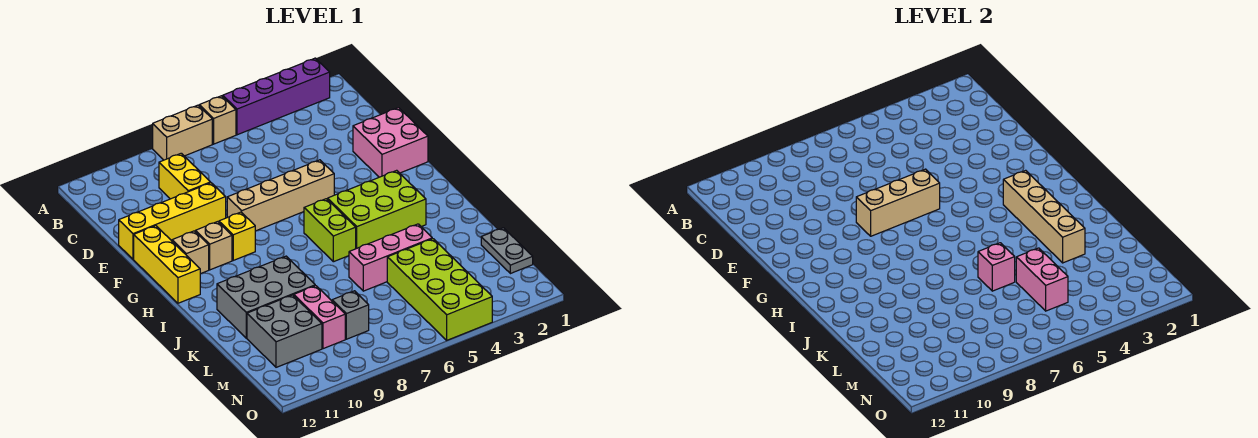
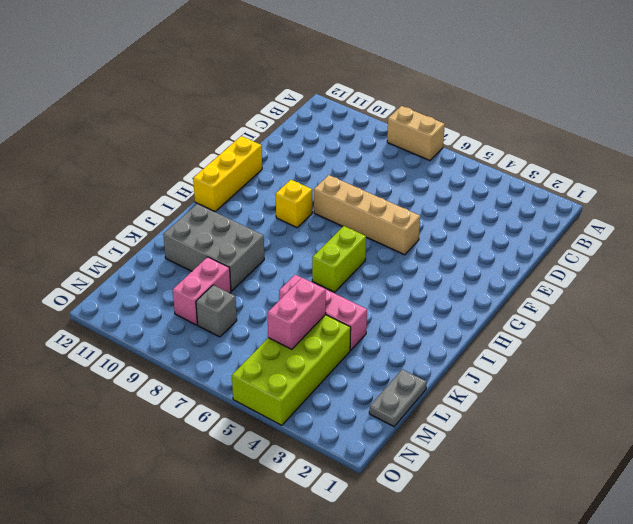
none -> purple 1x4 brick [223,58,330,135]
none -> tan 1x1 brick [199,96,236,144]
none -> yellow 1x2 brick [159,153,211,199]

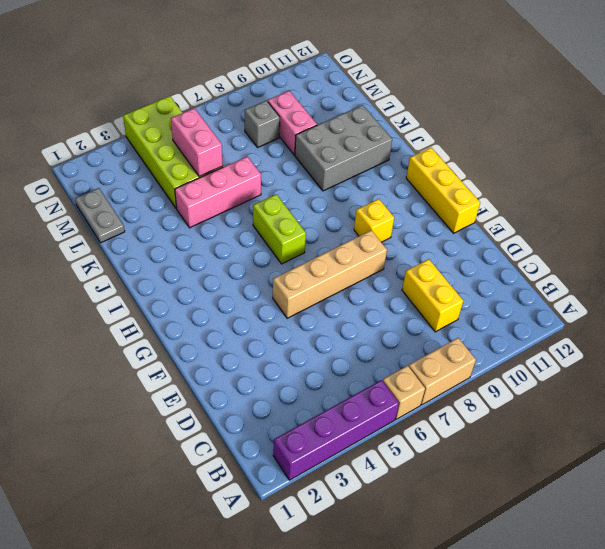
none -> pink 2x2 brick [353,108,428,177]
none -> yellow 1x4 brick [119,183,226,259]
none -> tan 1x1 brick [195,222,232,270]

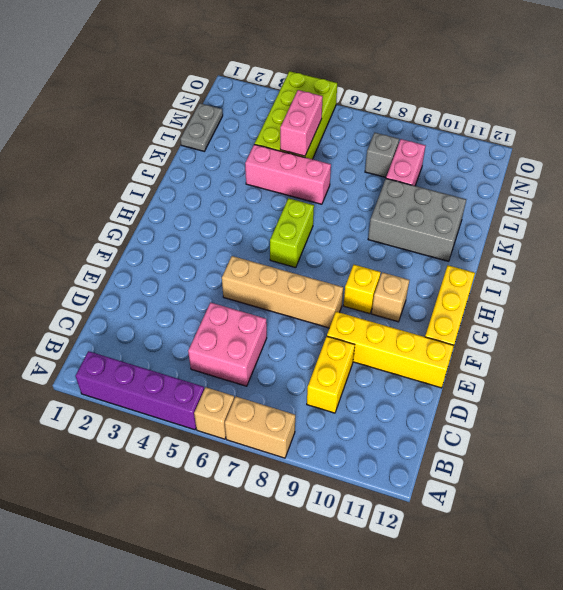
pink 2x2 brick [188,303,267,386] -> pink 2x2 brick moved to [353,108,428,177]
none -> tan 1x1 brick [172,231,209,274]
none -> lime 2x3 brick [328,170,426,249]
none -> grey 2x2 brick [247,295,322,367]

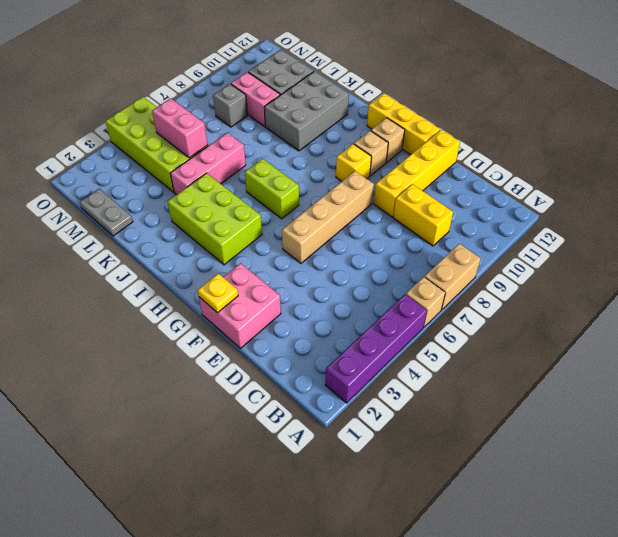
yellow 1x1 plate [198,273,238,313] -> none
lime 2x3 brick [167,173,262,265] -> lime 2x3 brick turned to [328,170,426,249]
none -> tan 1x3 brick [856,169,940,236]
none -> tan 1x4 brick [1003,170,1085,263]
none -> pink 1x1 brick [978,243,1015,291]

